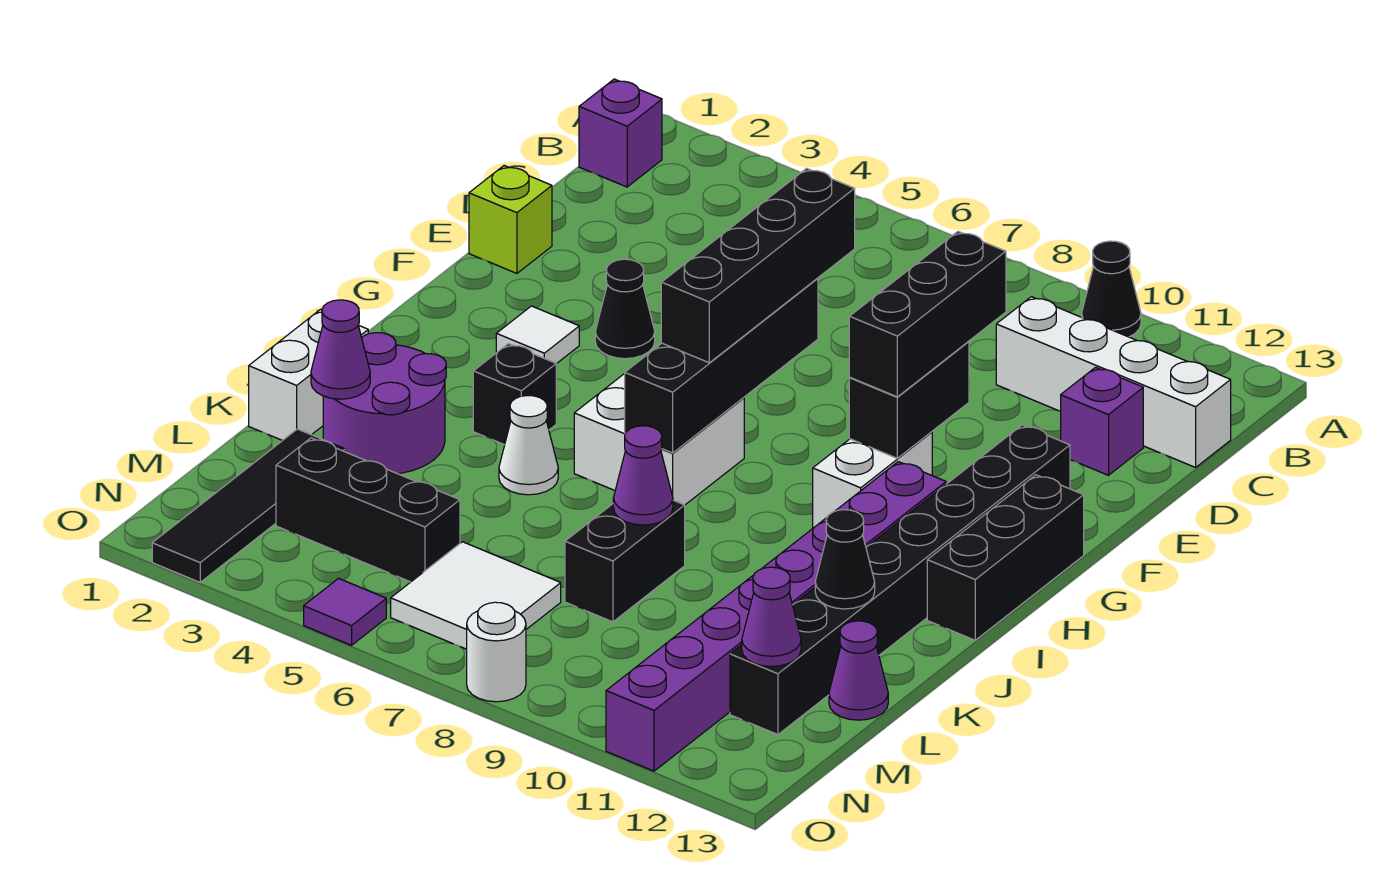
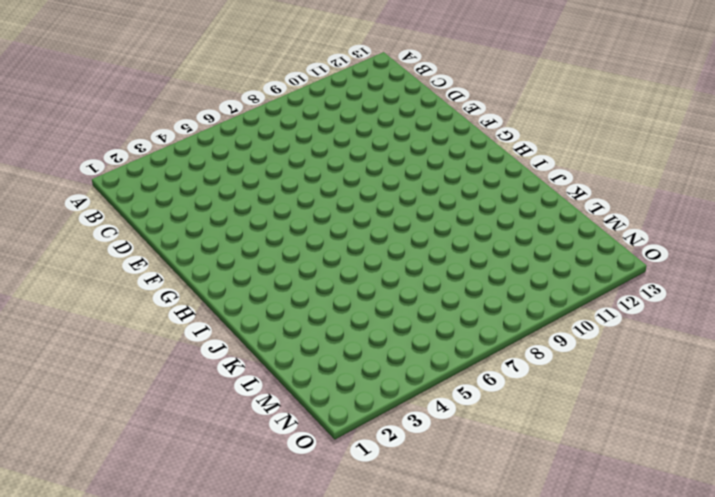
none -> black 1x1 cone [1082,241,1141,337]
none -> purple 1x1 brick [579,79,662,187]
none -> white 1x4 brick [996,297,1231,467]
none -> purple 1x1 brick [1061,367,1143,475]

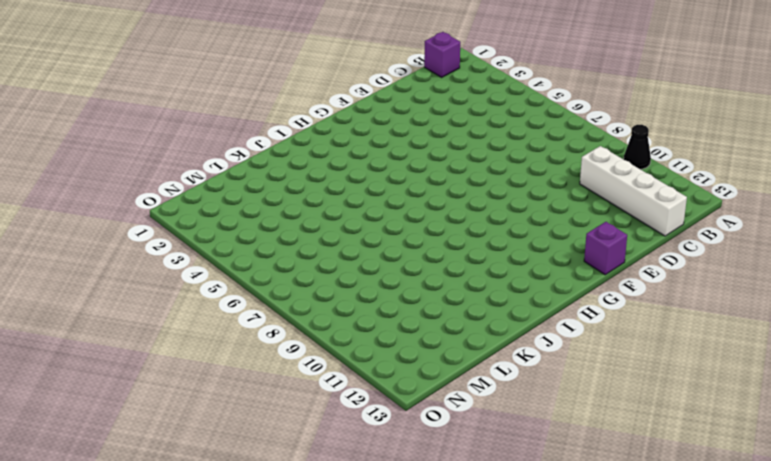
purple 1x1 brick [584,222,627,275] -> purple 1x1 brick moved to [1061,367,1143,475]
none -> lime 1x1 brick [469,166,552,273]
none -> black 1x1 cone [595,259,655,359]
none -> black 1x8 brick [730,425,1070,735]
none -> white 1x1 tile [496,306,579,364]

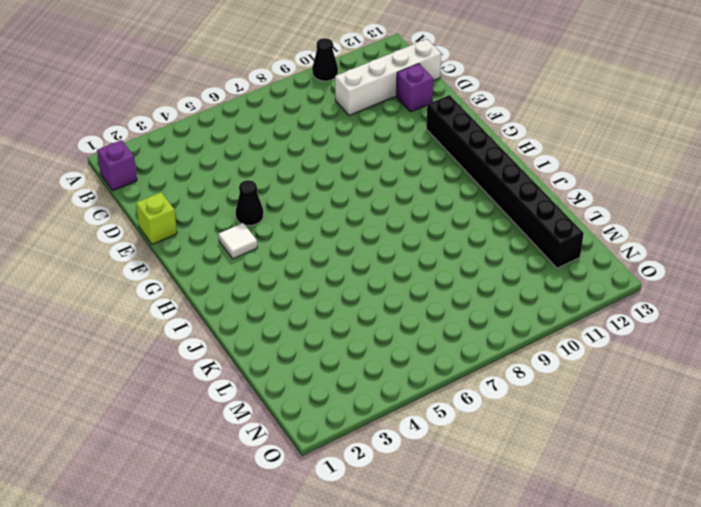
none -> white 1x2 brick [813,432,932,528]
none -> black 1x3 brick [927,475,1084,640]
none -> white 2x2 brick [574,374,744,505]
none -> purple 1x8 brick [606,462,946,771]

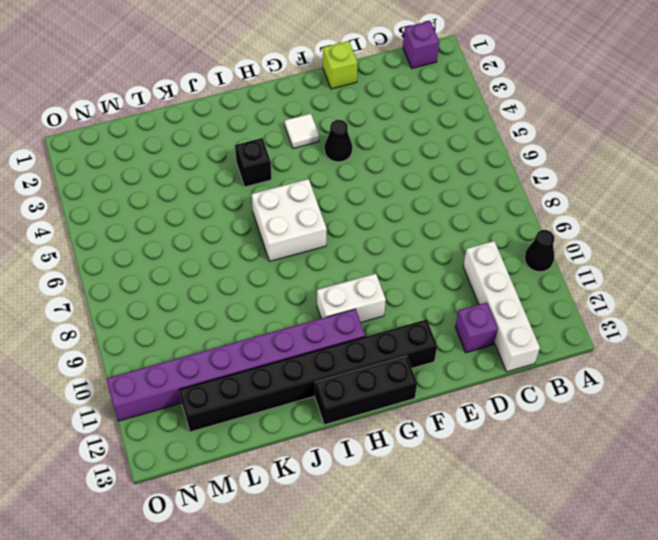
none -> white 1x2 brick [249,310,368,441]
none -> purple 2x2 round brick [323,333,446,474]
none -> white 1x1 cone [499,396,558,495]
none -> black 1x2 brick [565,500,685,622]

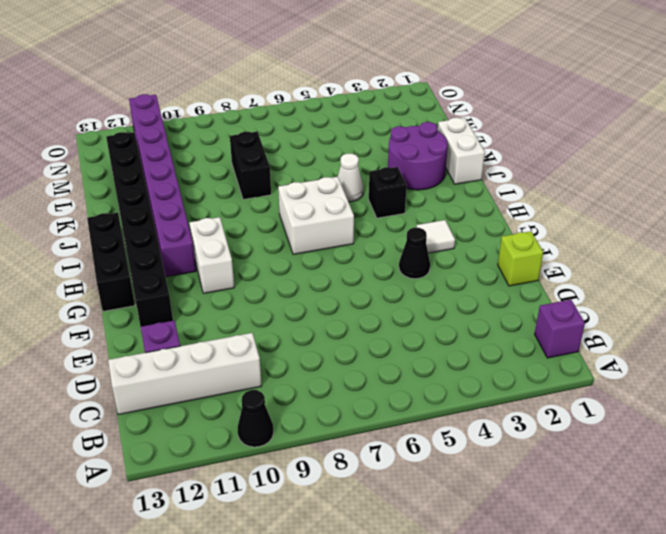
none -> black 1x4 tile [152,429,345,582]
none -> purple 1x1 cone [829,621,888,720]
none -> black 1x3 brick [276,438,460,582]
none -> white 2x2 tile [391,542,561,649]

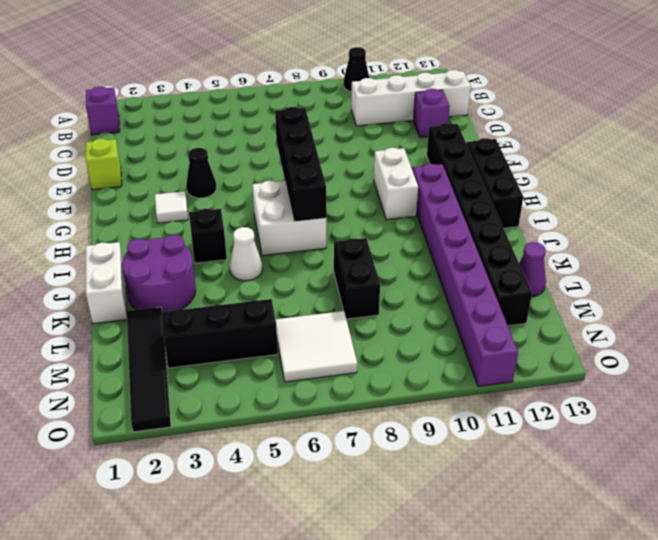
none -> purple 1x1 tile [304,578,386,645]
none -> white 1x1 round brick [467,602,526,702]
none -> black 1x2 brick [849,341,969,458]
none -> purple 1x1 cone [311,300,370,399]

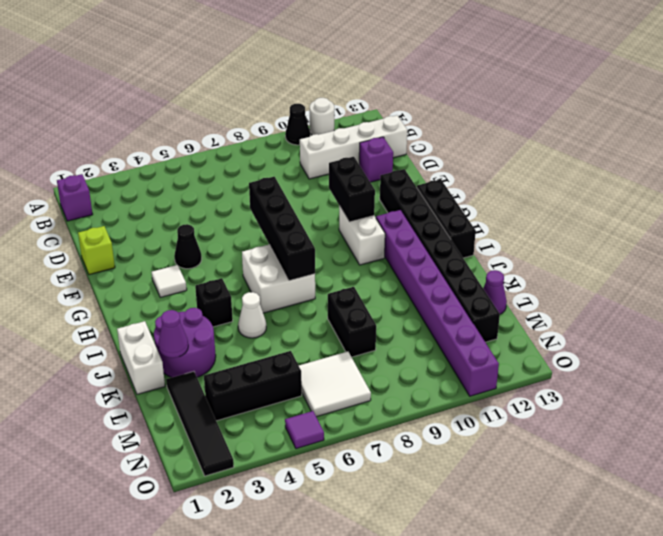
white 1x1 round brick [310,98,334,135] -> white 1x1 round brick moved to [467,602,526,702]
none -> purple 1x1 cone [613,426,673,525]
none -> black 1x1 cone [815,510,875,609]
none -> purple 1x1 cone [742,567,801,667]
none -> black 1x4 brick [661,168,855,363]

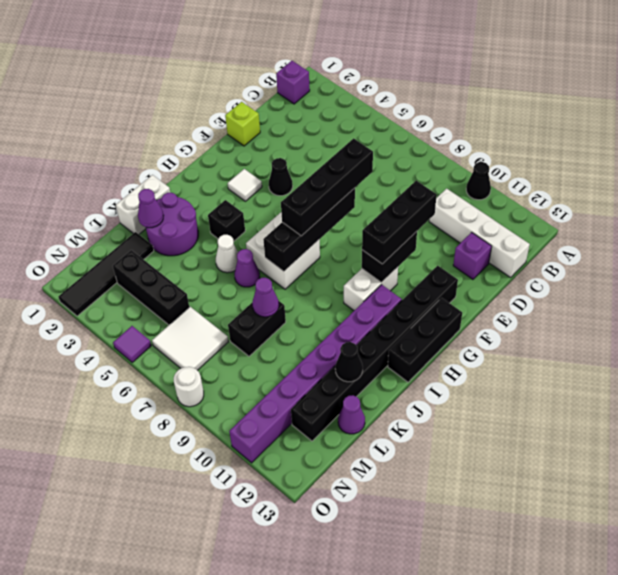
purple 1x1 cone [234,249,260,287] -> purple 1x1 cone moved to [742,567,801,667]

